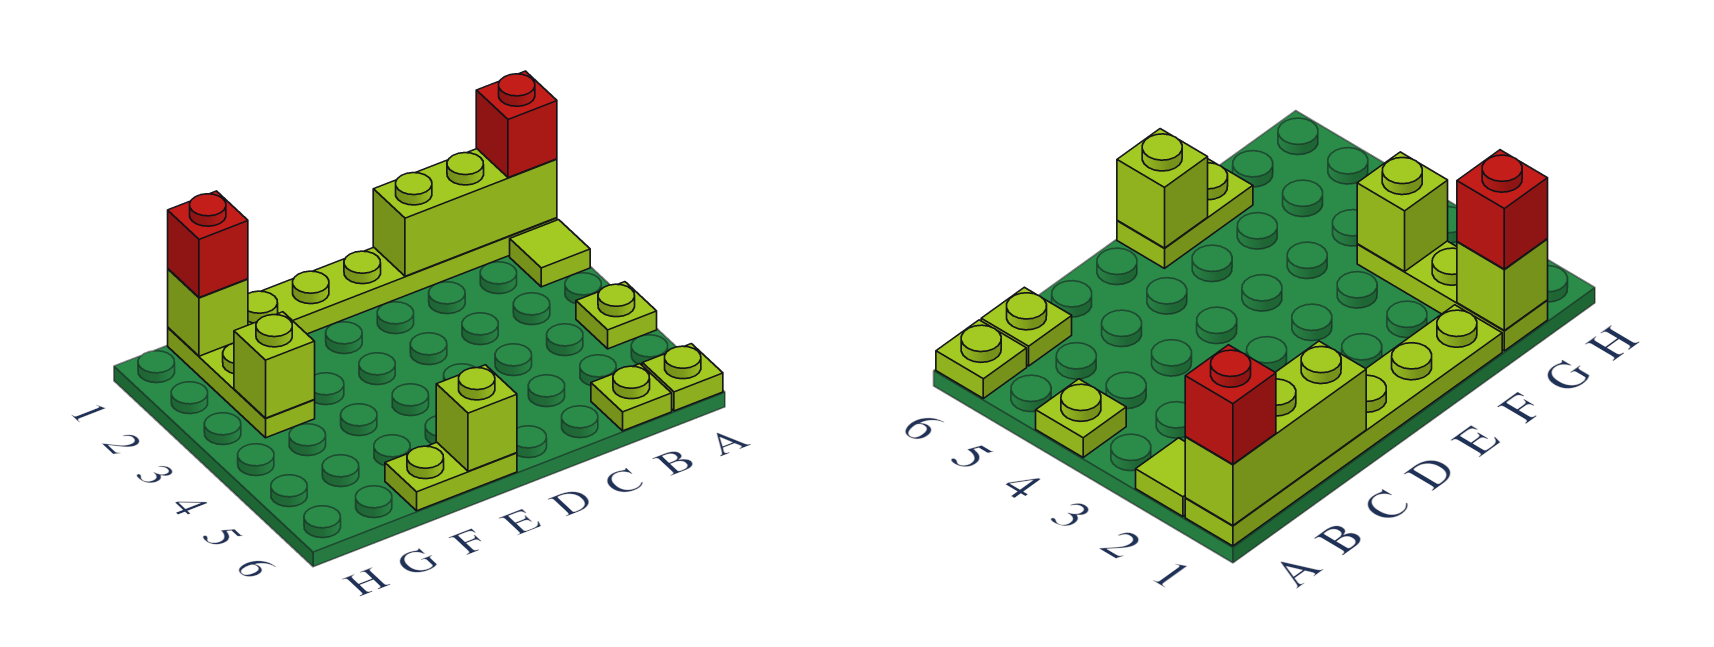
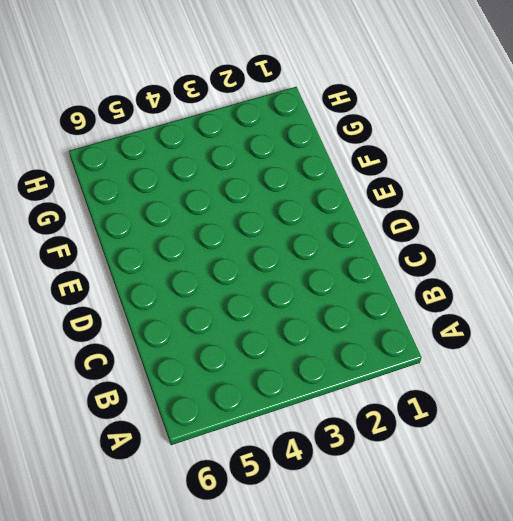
none -> lime 1x6 plate [248,218,557,334]
none -> lime 1x1 tile [510,220,590,287]
none -> lime 1x1 plate [576,282,657,349]

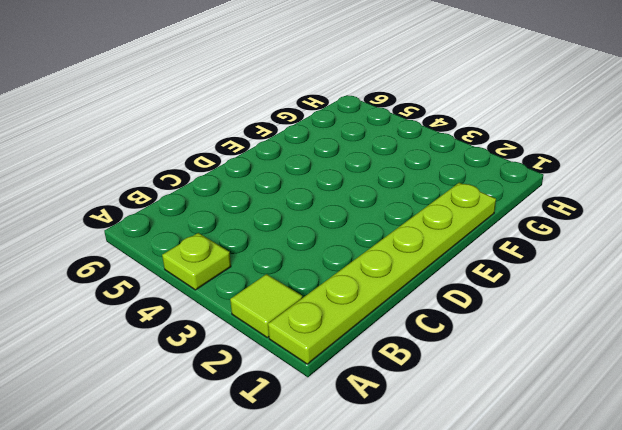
none -> lime 1x1 plate [642,344,723,411]
none -> lime 1x1 plate [591,364,672,431]
none -> lime 1x2 plate [385,442,517,511]

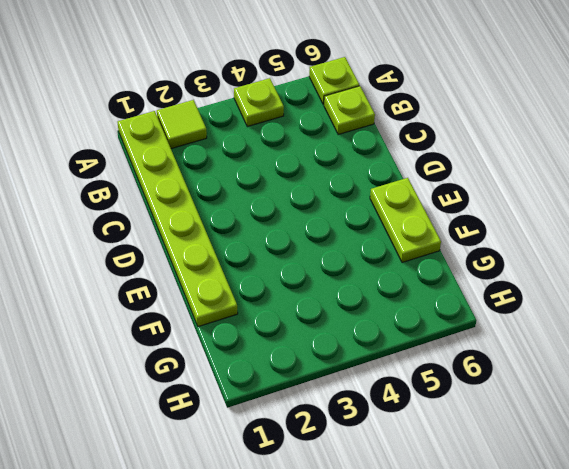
none -> lime 1x3 plate [168,328,315,438]
none -> lime 1x3 brick [373,149,557,276]
none -> lime 1x1 brick [436,365,517,471]

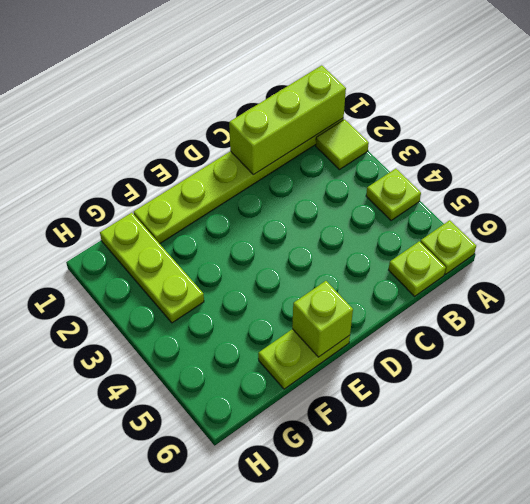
none -> lime 1x1 brick [168,269,248,356]
none -> lime 1x1 brick [234,312,315,418]
none -> red 1x1 brick [476,71,557,178]

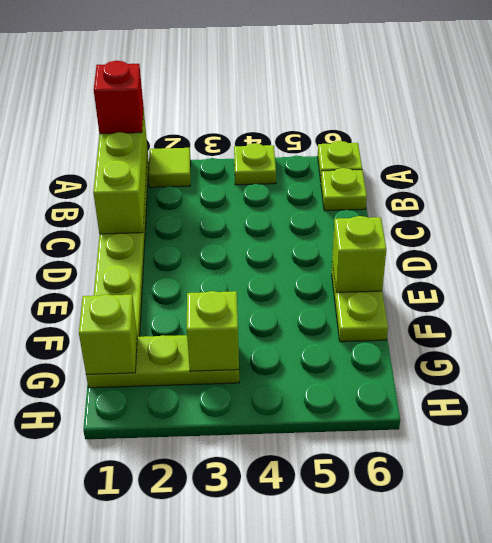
none -> red 1x1 brick [168,191,248,298]

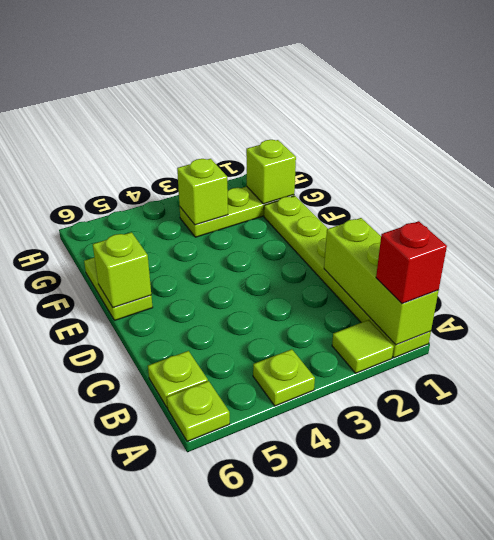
none -> red 1x1 brick [168,191,248,298]

